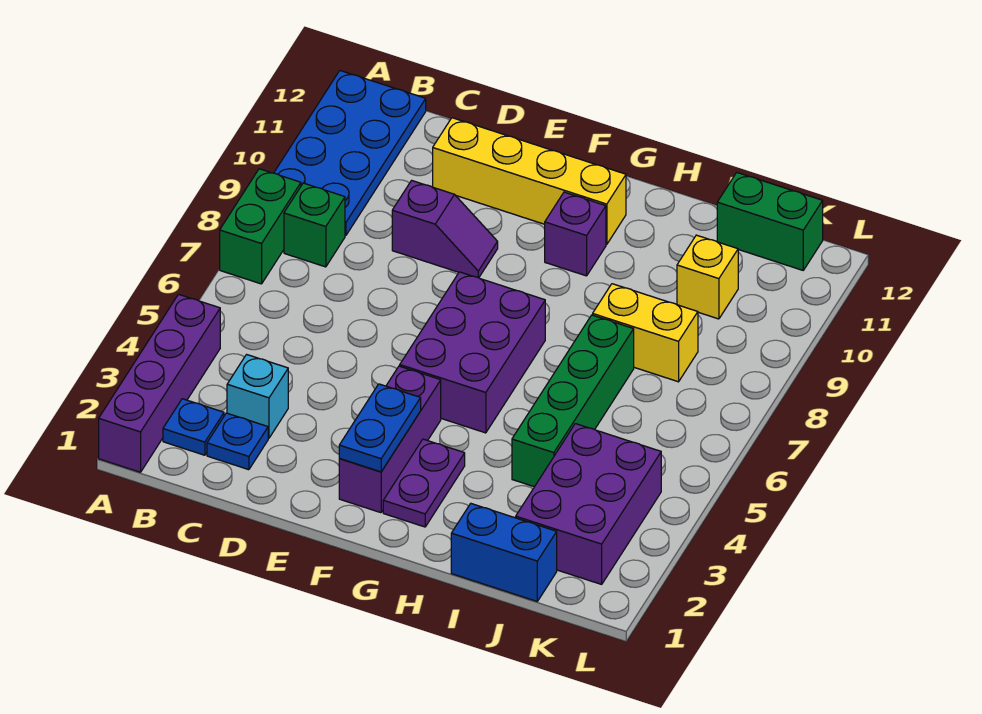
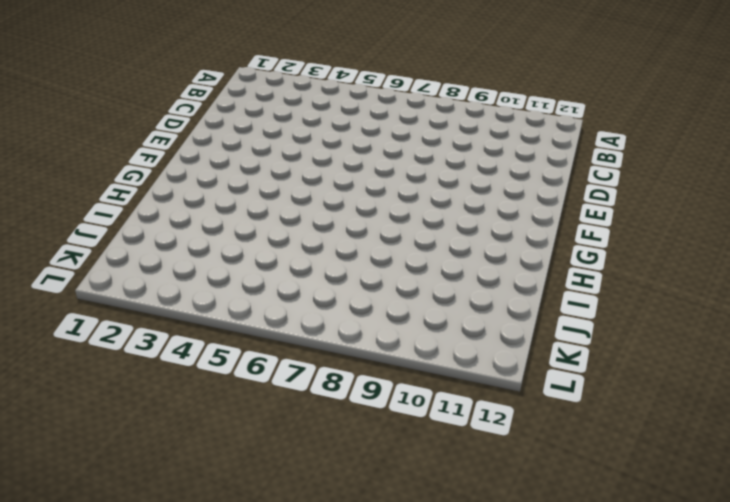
none -> purple 1x4 brick [99,294,220,472]
none -> green 1x2 brick [220,169,301,284]
none -> blue 2x4 plate [274,71,426,235]

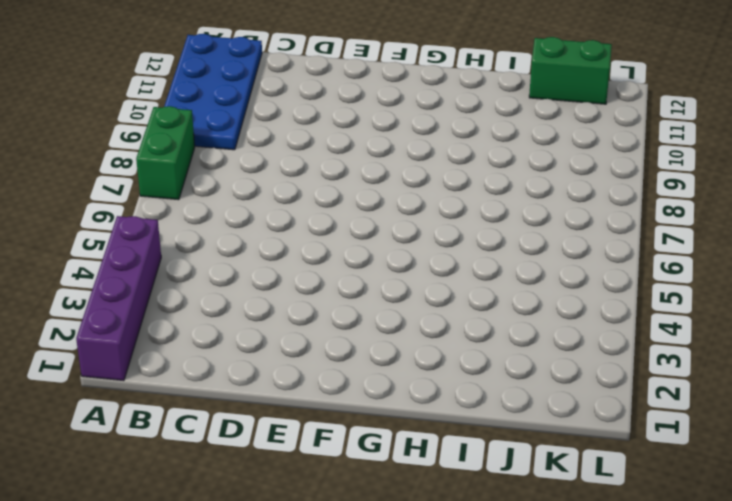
none -> blue 1x1 plate [163,399,224,455]
none -> green 1x1 brick [284,183,345,267]
none -> blue 1x1 plate [207,413,268,470]

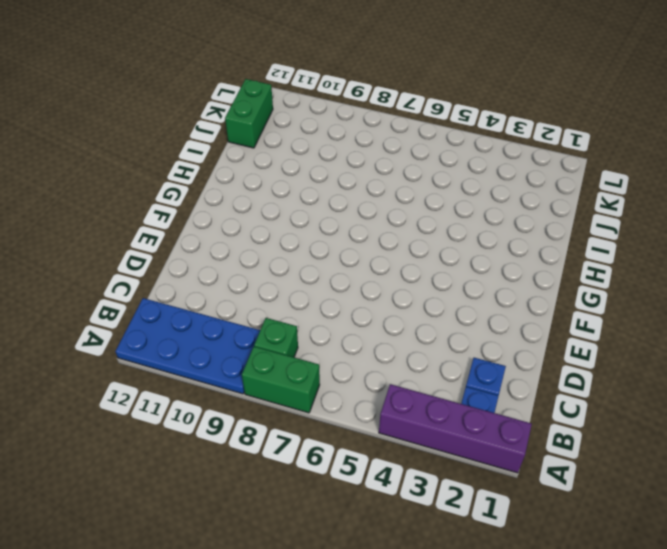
none -> cyan 1x1 brick [227,355,288,438]
none -> purple 1x2 slope [392,180,498,278]
none -> yellow 1x4 brick [433,118,626,245]

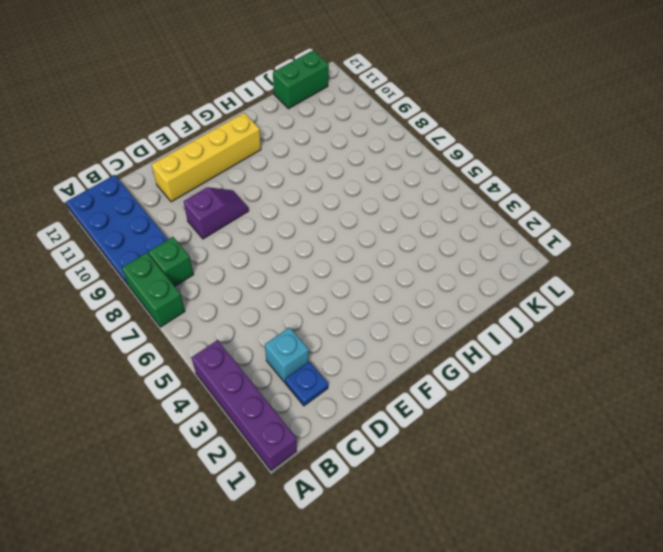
none -> blue 1x1 plate [163,399,224,455]
none -> purple 1x3 brick [339,366,441,513]
none -> purple 2x3 brick [400,272,545,433]

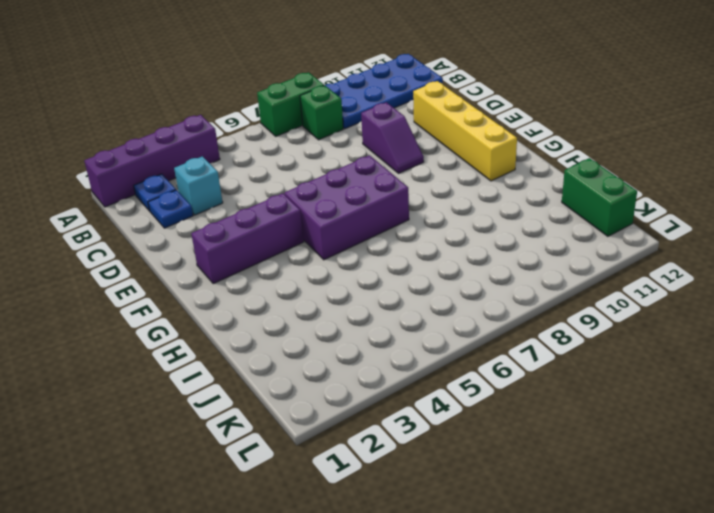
none -> purple 1x2 plate [383,439,465,527]
none -> purple 1x1 brick [545,192,606,276]
none -> blue 1x2 brick [451,504,557,601]

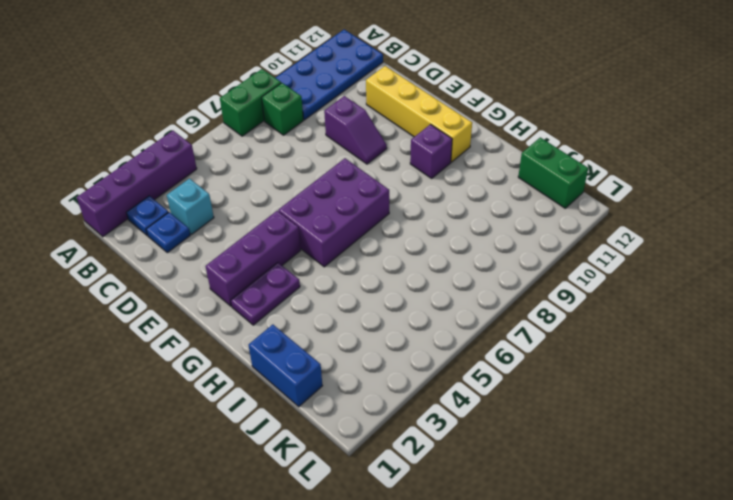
none -> green 1x4 brick [512,315,634,487]
none -> yellow 1x2 brick [593,284,698,382]
none -> purple 2x3 brick [516,424,661,584]

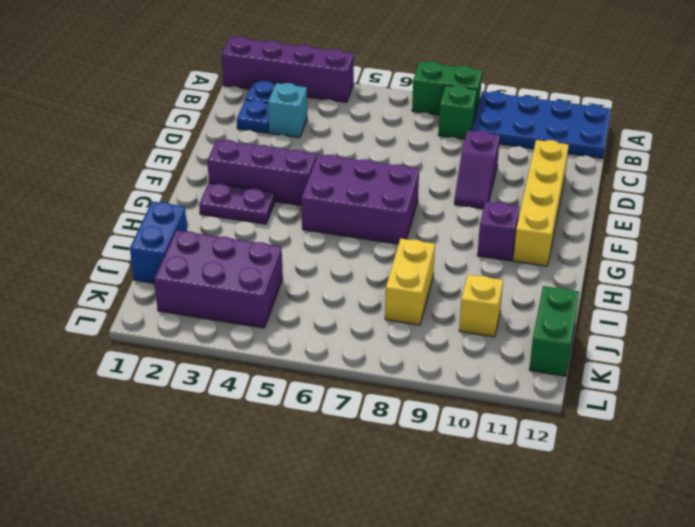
none -> green 1x4 brick [512,315,634,487]
none -> blue 1x2 plate [339,384,421,472]

